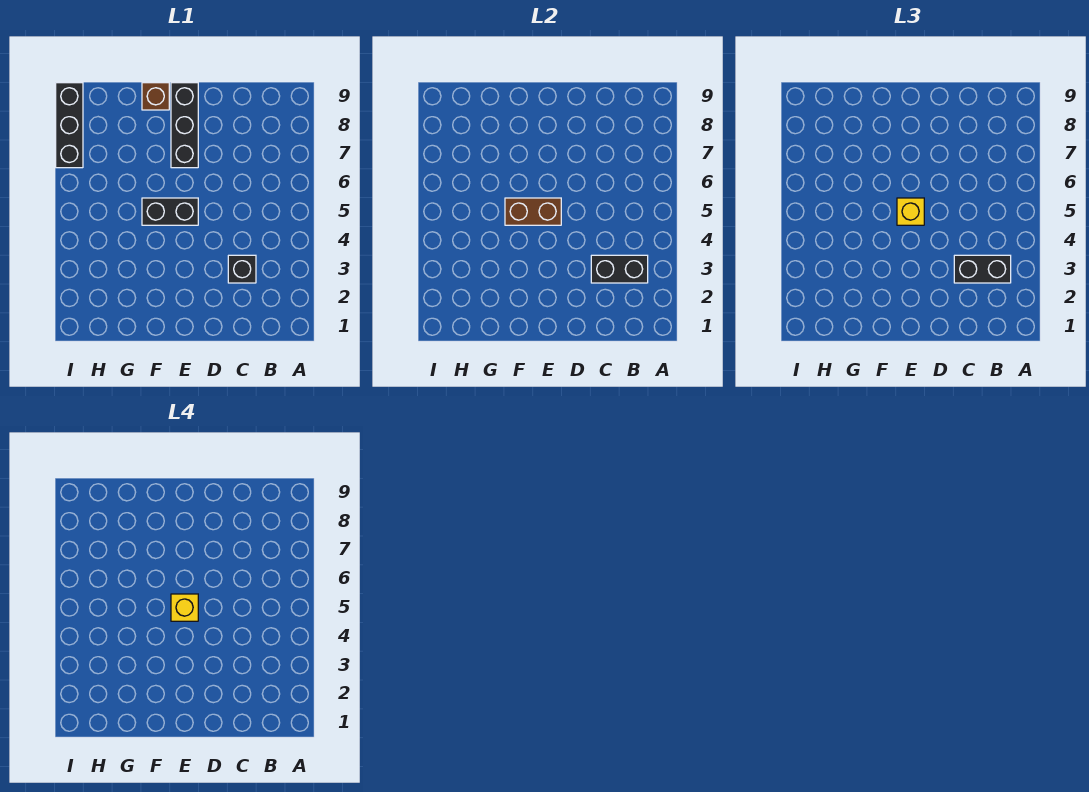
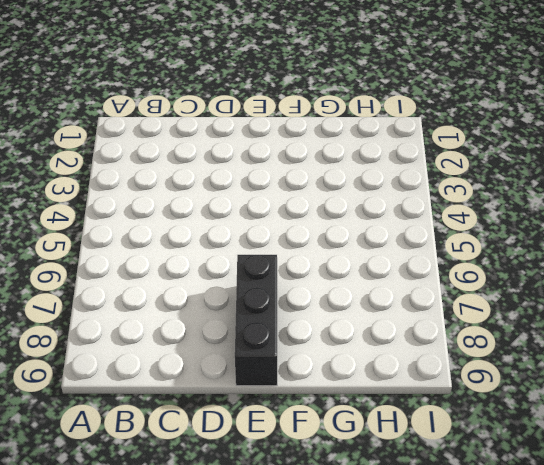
none -> black 1x1 brick [228,255,256,283]
none -> black 1x2 brick [142,198,198,225]

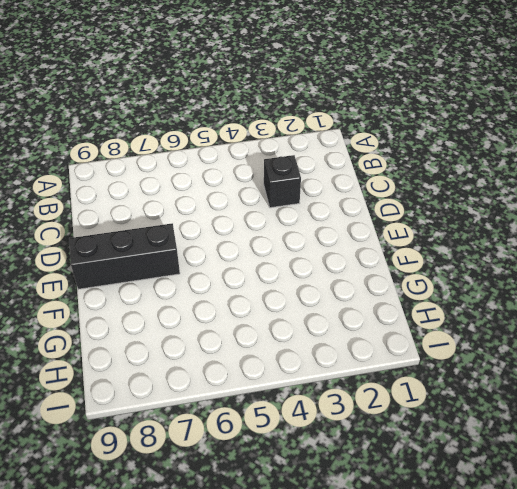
none -> black 1x2 brick [142,198,198,225]
none -> brown 1x1 brick [142,83,169,110]

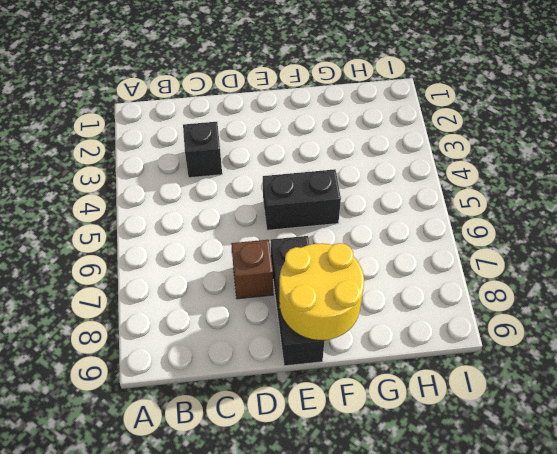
brown 1x1 brick [231,240,273,299] -> brown 1x1 brick moved to [142,83,169,110]
yellow 2x2 round brick [279,243,364,340] -> none
none -> black 1x3 brick [56,83,83,168]
none -> black 1x2 brick [591,255,648,283]

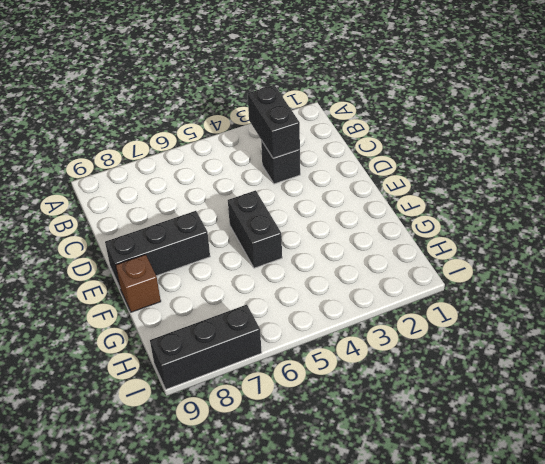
none -> brown 1x2 brick [505,198,561,225]
none -> black 1x2 brick [954,255,1011,283]

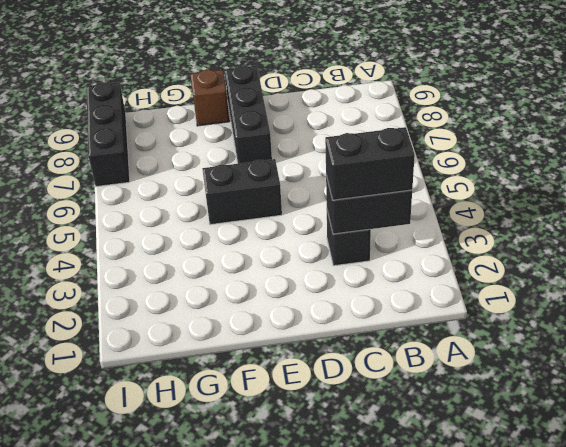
none -> brown 1x2 brick [505,198,561,225]
none -> yellow 1x1 brick [897,198,924,225]

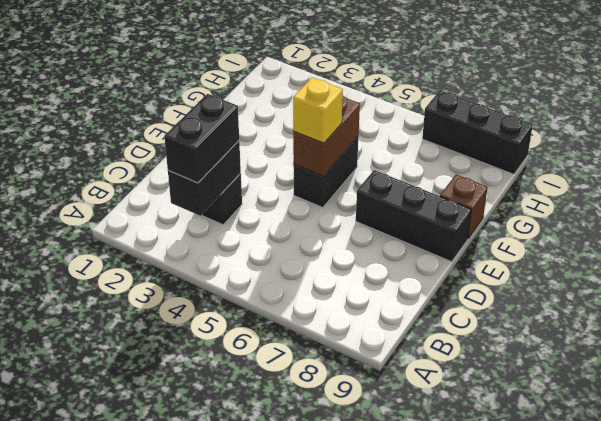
none -> yellow 1x1 brick [171,594,198,621]

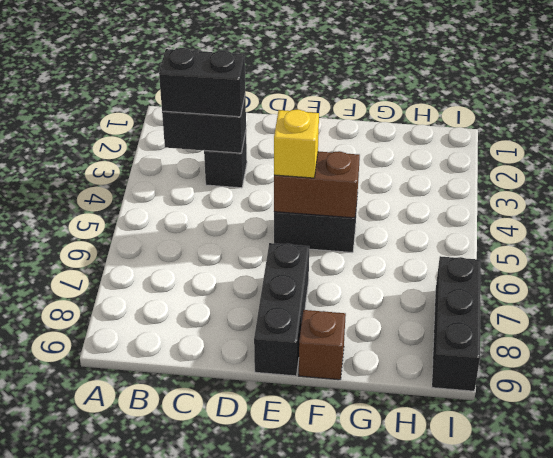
none -> yellow 1x1 brick [171,594,198,621]

